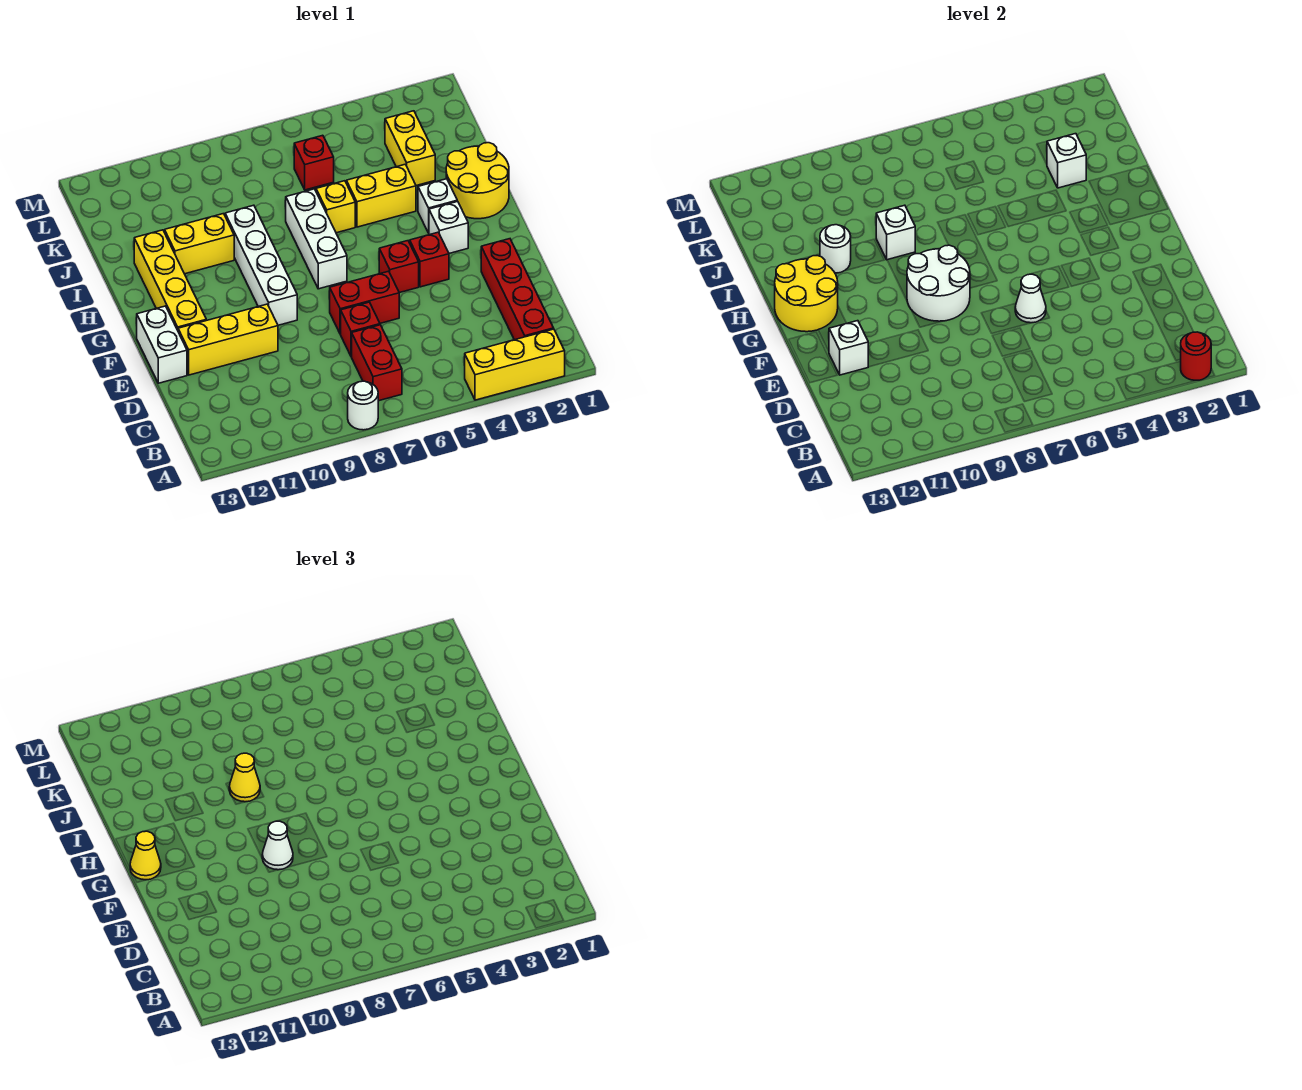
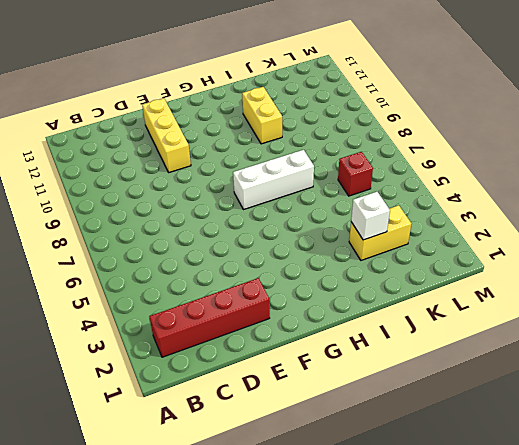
none -> yellow 1x3 brick [465,329,565,400]
none -> white 1x1 round brick [348,381,378,430]
none -> red 1x2 brick [352,325,402,401]
none -> red 1x1 brick [341,302,380,357]

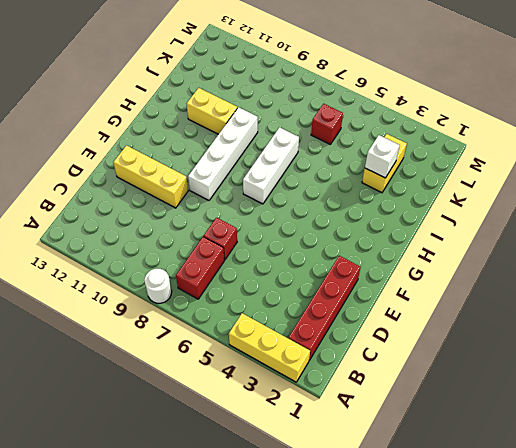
none -> red 1x2 brick [330,271,399,334]
none -> white 1x2 brick [137,306,187,383]
none -> red 1x1 brick [410,232,449,287]
none -> red 1x1 brick [379,241,419,293]

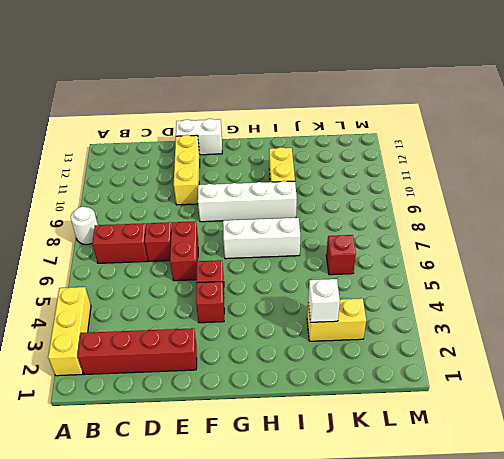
none -> yellow 1x4 brick [134,230,206,330]
none -> white 1x1 brick [429,201,468,253]
none -> yellow 2x2 round brick [446,143,509,219]
none -> white 1x1 brick [418,179,457,233]

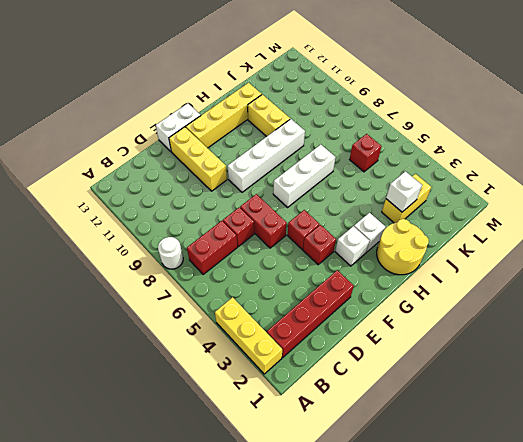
none -> yellow 1x2 brick [346,164,416,227]
none -> yellow 1x1 brick [316,181,355,233]
none -> red 1x1 round brick [1180,332,1211,380]
none -> white 1x1 cone [1015,274,1046,323]

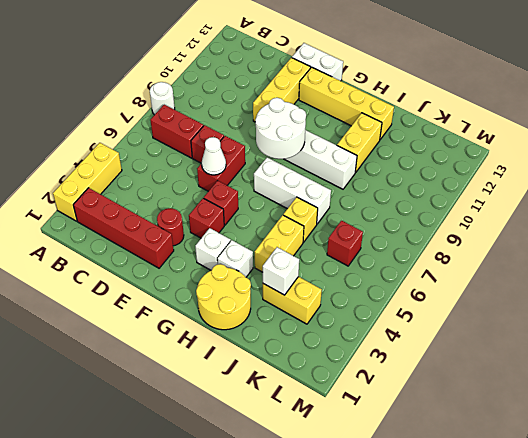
red 1x1 round brick [157,208,184,246] -> red 1x1 round brick moved to [1180,332,1211,380]
none -> white 1x1 brick [829,321,868,375]
none -> yellow 2x2 round brick [775,256,838,332]
none -> white 1x1 brick [876,205,915,260]
none -> white 1x1 round brick [820,225,851,273]

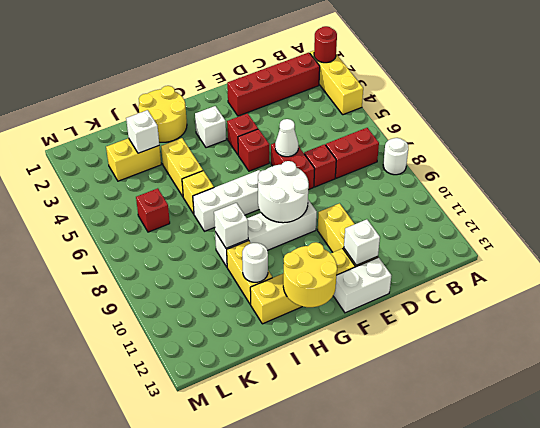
none -> white 1x1 brick [418,179,457,233]
none -> white 1x1 cone [262,821,293,870]
none -> yellow 1x1 cone [130,831,161,880]
none -> yellow 1x1 cone [229,753,260,802]

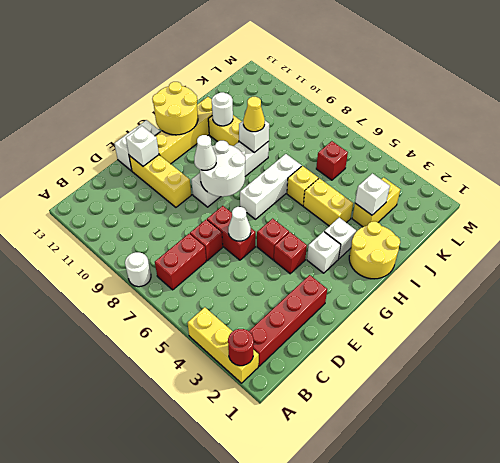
none -> yellow 1x1 cone [130,831,161,880]

